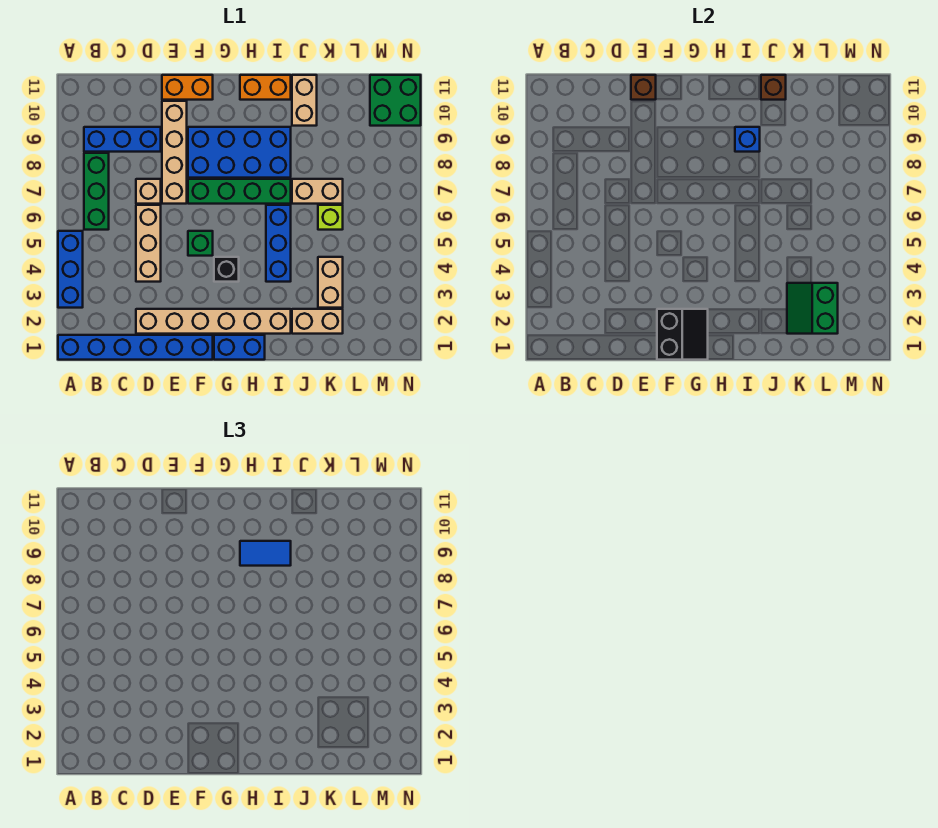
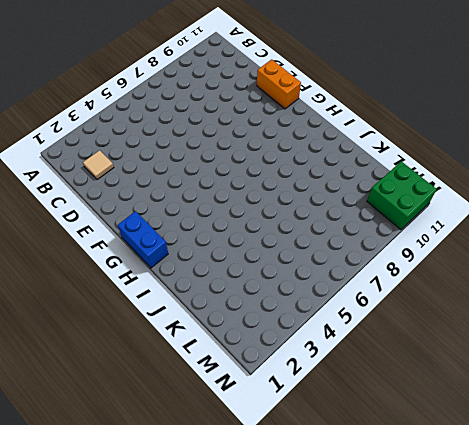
tan 1x1 tile [83,150,114,180] -> none
none -> blue 1x6 brick [58,335,213,360]
none -> blue 1x3 brick [58,231,83,308]
none -> green 1x3 brick [84,153,109,230]

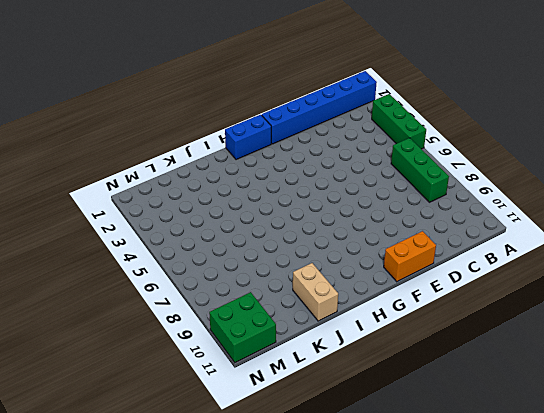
green 1x3 brick [372,94,426,149] -> blue 1x3 brick [58,231,83,308]
none -> blue 1x3 brick [84,127,161,152]
none -> tan 1x6 brick [136,309,291,334]
none -> tan 1x3 brick [136,205,161,282]

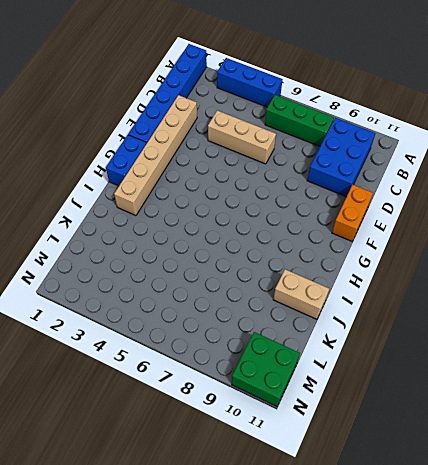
blue 2x3 brick [307,118,376,197] -> blue 1x3 brick [84,127,161,152]
none -> tan 1x1 brick [136,179,161,204]
none -> tan 1x4 brick [162,101,187,204]
none -> green 1x1 brick [188,231,213,256]

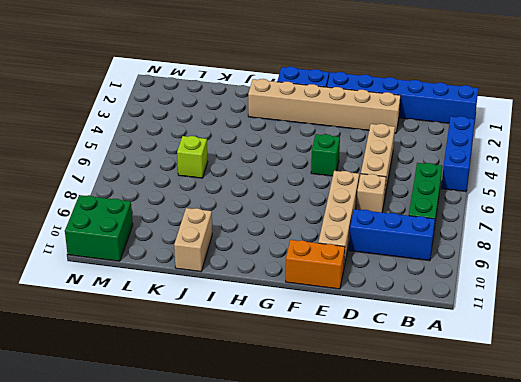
none -> green 1x4 brick [188,179,291,204]
none -> blue 2x4 brick [188,127,291,178]
none -> black 1x1 brick [214,257,239,282]

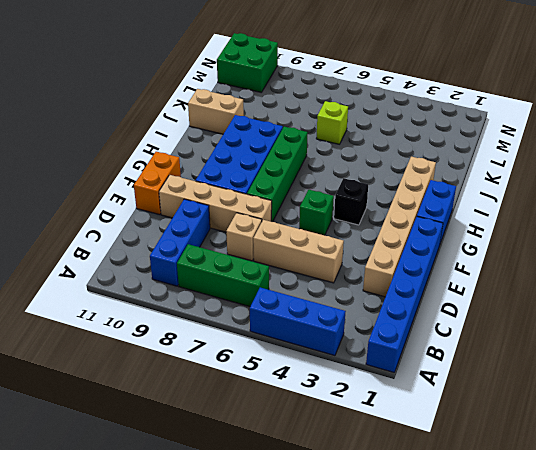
none -> orange 1x2 brick [240,75,291,100]
none -> blue 1x3 brick [266,205,291,282]
none -> tan 1x2 brick [292,309,343,334]

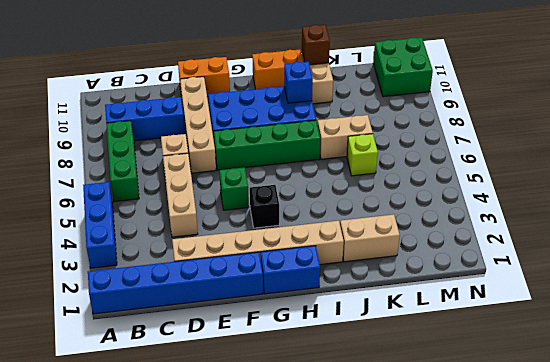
none -> blue 1x3 brick [266,205,291,282]
none -> tan 1x2 brick [318,257,343,308]
none -> brown 1x1 brick [631,75,656,100]

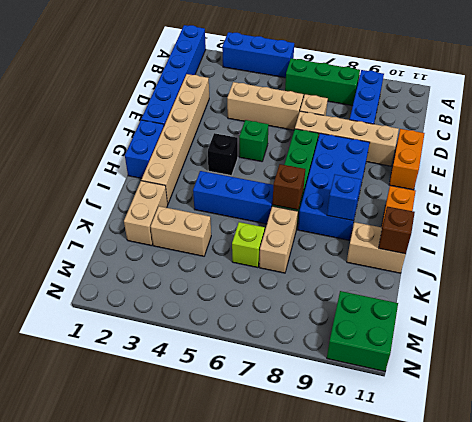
brown 1x1 brick [273,164,305,210] -> brown 1x1 brick moved to [631,75,656,100]
none -> black 2x2 slope [657,309,708,360]
none -> green 2x2 slope [787,283,838,334]
none -> blue 1x2 tile [240,541,291,566]

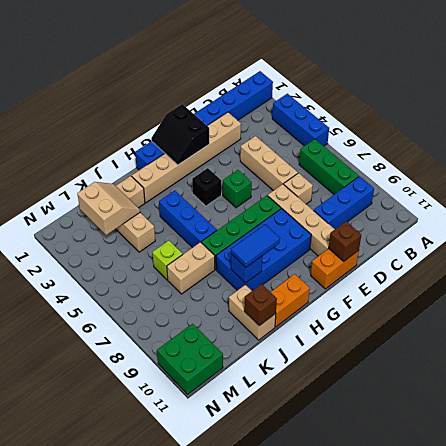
tan 2x2 slope [77,182,140,235] -> green 2x2 slope [787,283,838,334]

